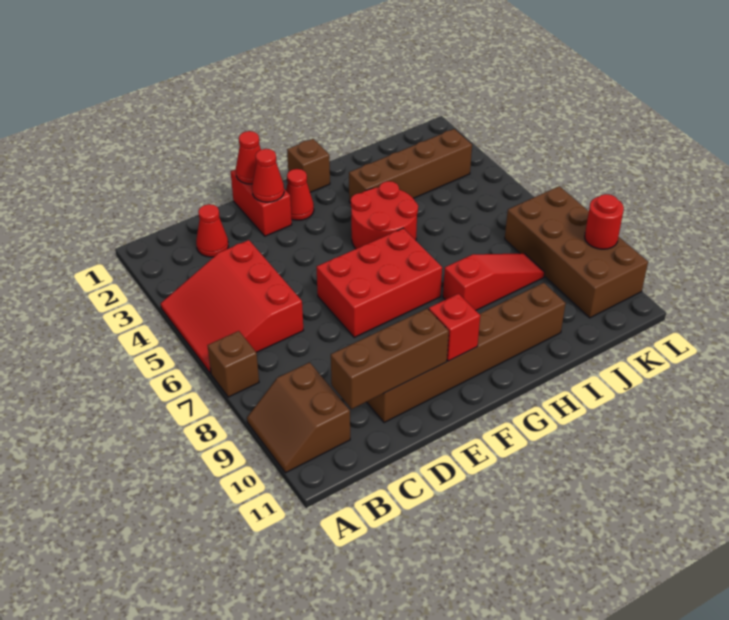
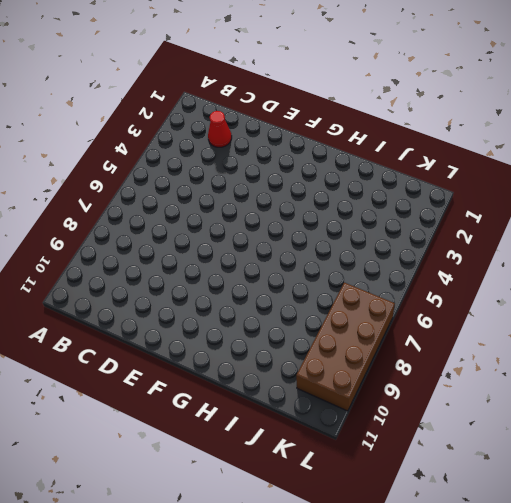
none -> red 3x3 slope [161,240,303,374]
none -> brown 1x1 brick [208,331,259,397]
none -> brown 2x2 slope [247,362,350,473]

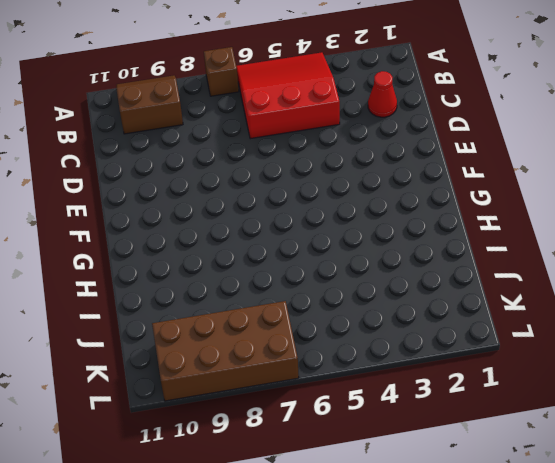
none -> brown 1x6 brick [367,283,566,423]
none -> red 1x2 brick [231,169,292,236]
none -> red 2x3 brick [317,228,442,337]

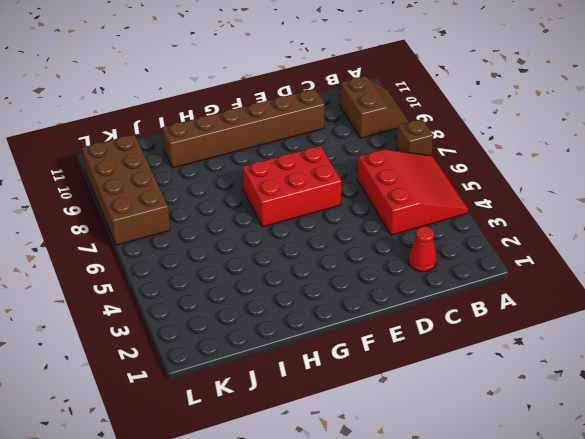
none -> red 1x2 brick [231,169,292,236]
none -> red 1x1 cone [286,169,314,220]
none -> brown 1x1 brick [287,139,330,192]

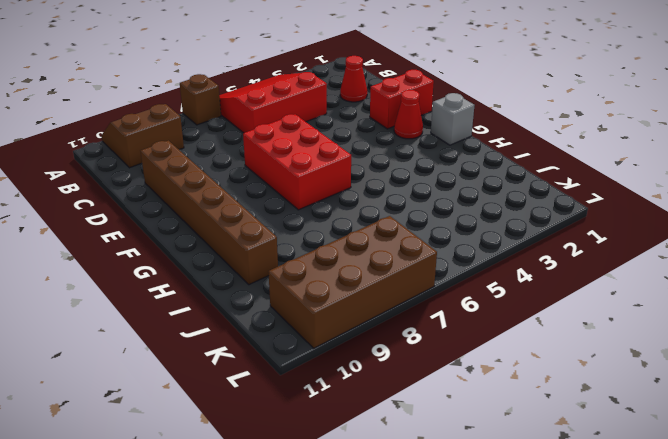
grey 1x1 brick [431,93,475,145] -> brown 1x1 brick [287,139,330,192]
none -> red 2x2 round brick [351,181,418,249]
none -> brown 1x4 brick [349,129,472,203]
none -> red 1x3 slope [443,253,545,310]

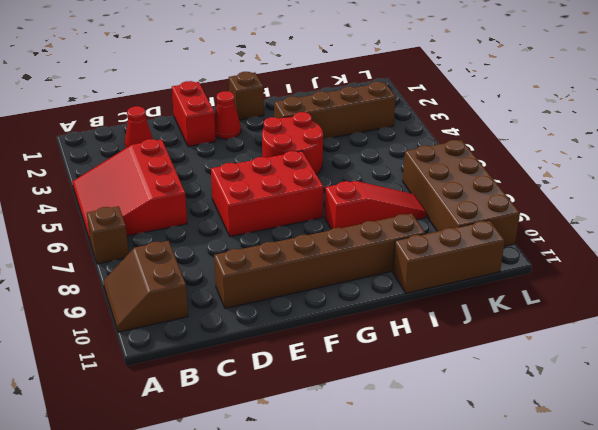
brown 1x3 brick [393,220,505,293] -> brown 1x3 brick moved to [331,308,449,409]
none -> red 1x1 cone [236,131,261,184]
none -> red 1x1 cone [252,149,284,202]
none -> red 1x1 brick [429,294,480,361]

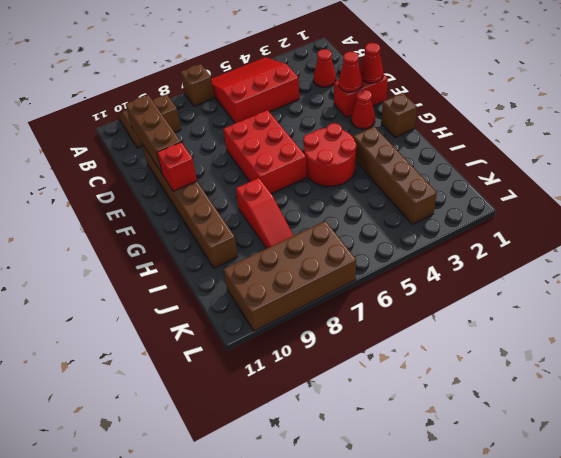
none -> red 1x1 round brick [585,194,624,249]

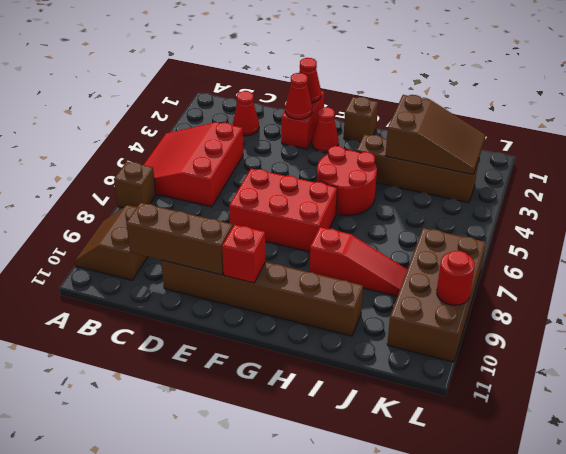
brown 2x3 slope [386,95,486,175] -> none

